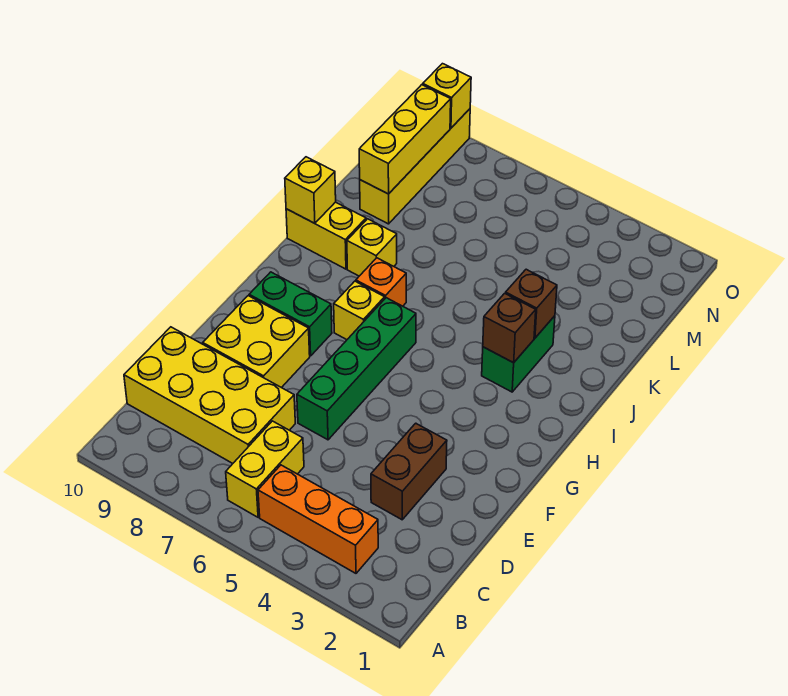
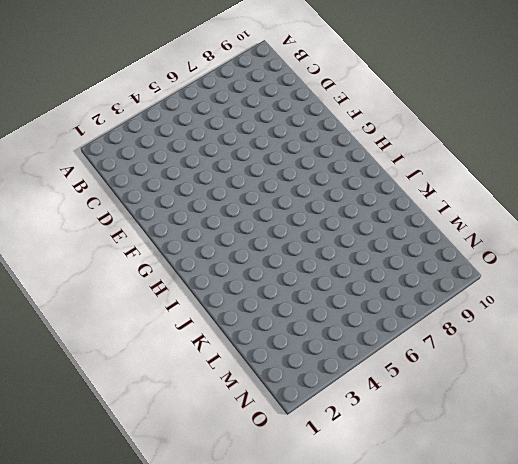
none -> orange 1x3 brick [258,465,378,573]
none -> yellow 1x2 brick [226,421,304,517]
none -> yellow 2x4 brick [124,327,295,463]

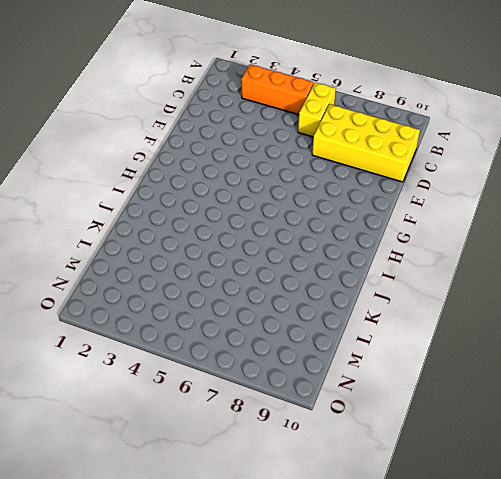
none -> brown 1x2 brick [371,423,447,520]
none -> green 1x4 brick [297,298,416,440]
none -> yellow 2x2 brick [203,296,310,388]

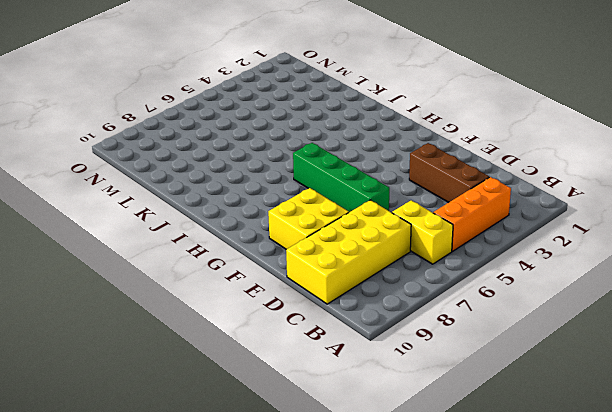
brown 1x3 brick [409,143,489,202] -> brown 1x2 brick [371,423,447,520]
none -> green 1x2 brick [249,272,332,356]
none -> yellow 1x1 brick [334,281,385,340]
none -> green 1x2 brick [482,316,555,392]

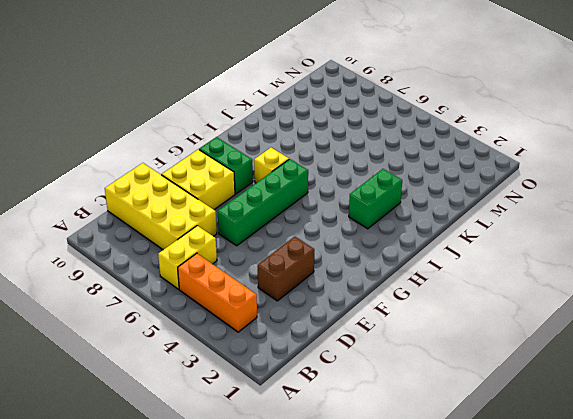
none -> orange 1x1 brick [356,258,406,306]
none -> yellow 1x1 brick [347,219,397,276]
none -> yellow 1x2 brick [286,202,366,269]

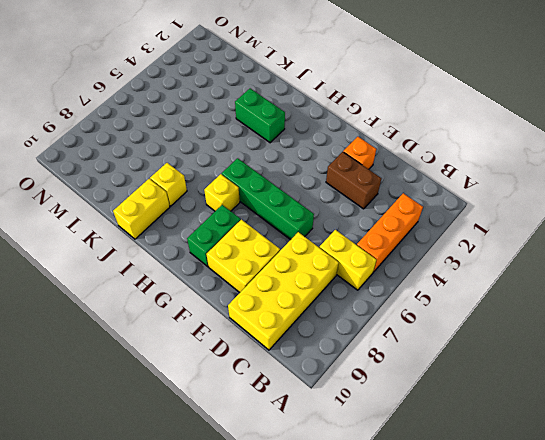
orange 1x1 brick [343,137,376,169] -> orange 1x1 brick moved to [356,258,406,306]
none -> yellow 1x4 brick [360,109,470,224]
none -> brown 1x1 brick [483,293,536,363]
none -> brown 1x1 brick [506,269,557,338]

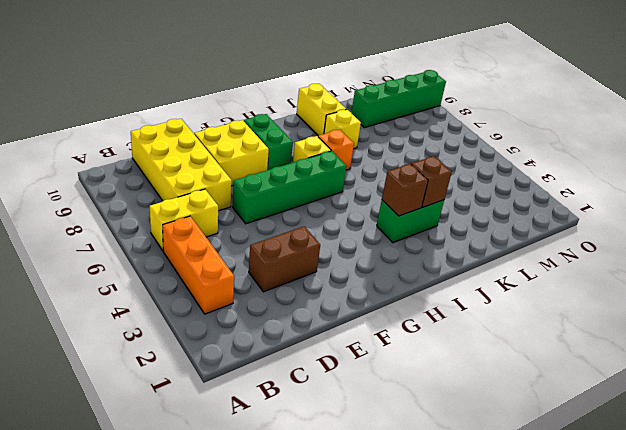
green 1x4 brick [351,70,446,128] -> yellow 1x4 brick [360,109,470,224]
none -> yellow 1x1 brick [285,157,336,223]
none -> yellow 1x3 brick [359,85,451,194]
none -> yellow 1x1 brick [423,64,471,128]

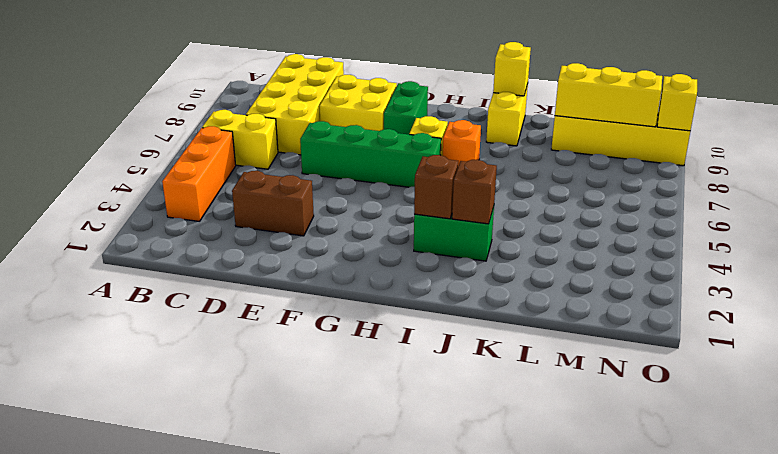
none -> yellow 1x1 brick [347,219,397,276]

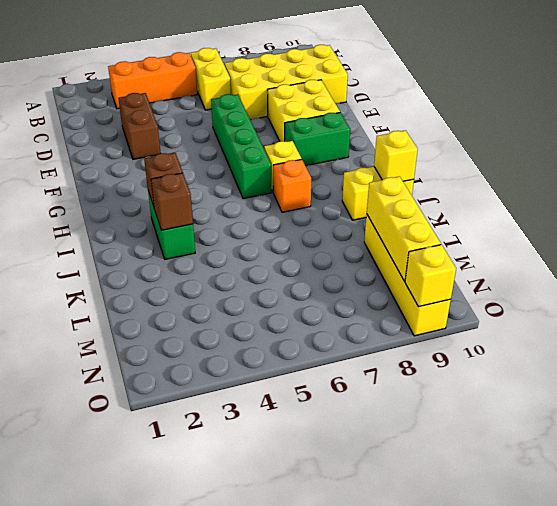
none -> yellow 1x1 brick [347,219,397,276]

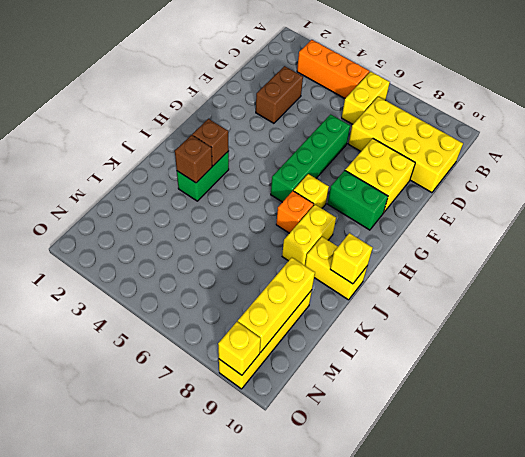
yellow 1x2 brick [282,205,336,266] -> yellow 1x1 brick [347,219,397,276]

